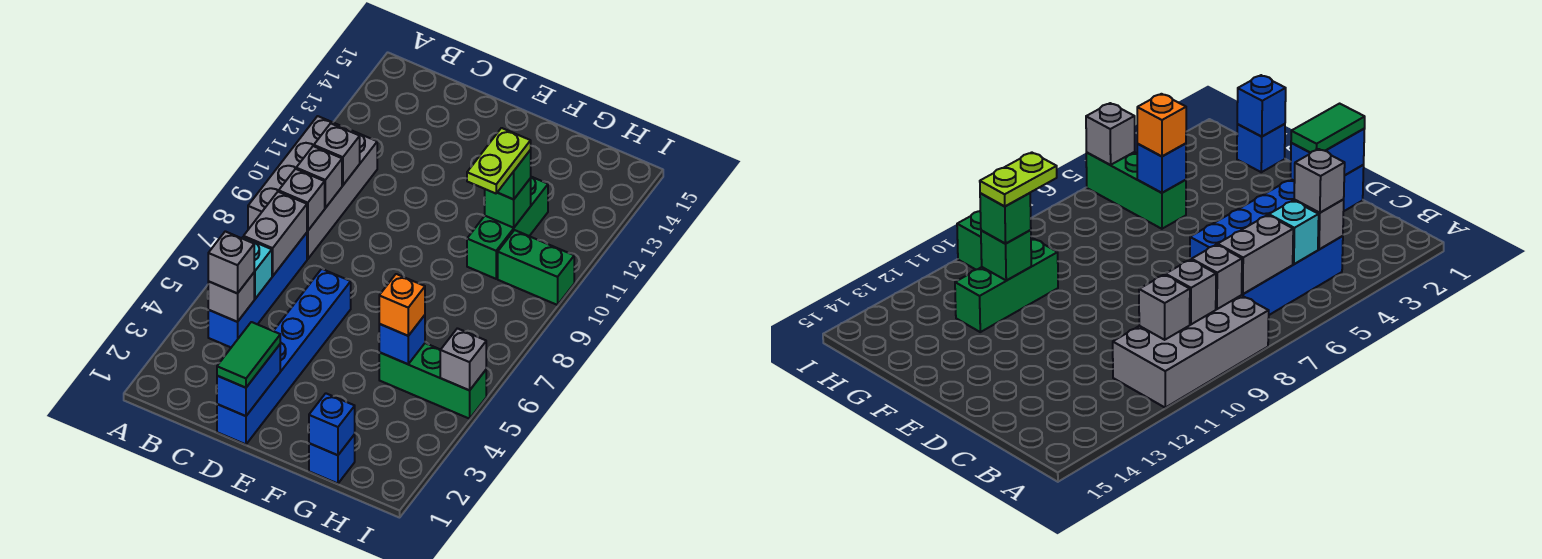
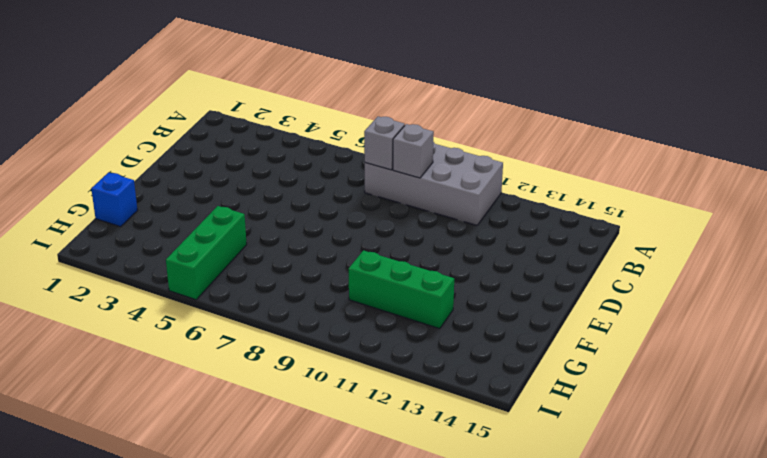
none -> blue 1x4 brick [208,233,307,347]
none -> blue 1x6 brick [217,269,351,444]
none -> green 1x2 brick [498,230,574,305]

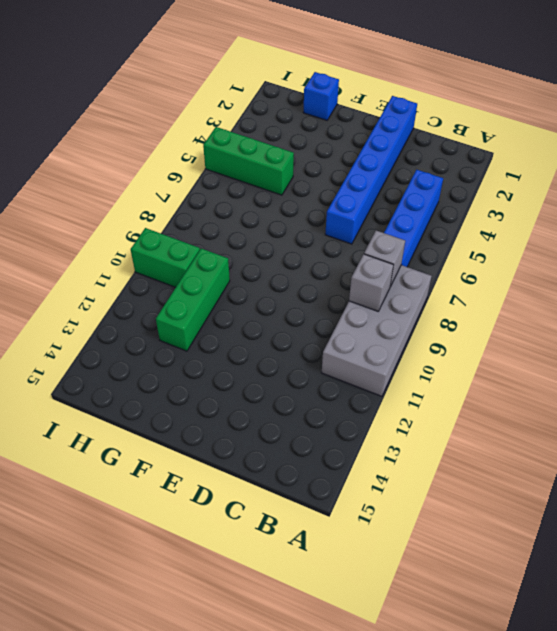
none -> grey 1x1 brick [208,273,254,322]
none -> cyan 1x1 brick [242,237,272,299]
none -> grey 1x2 brick [244,192,307,276]

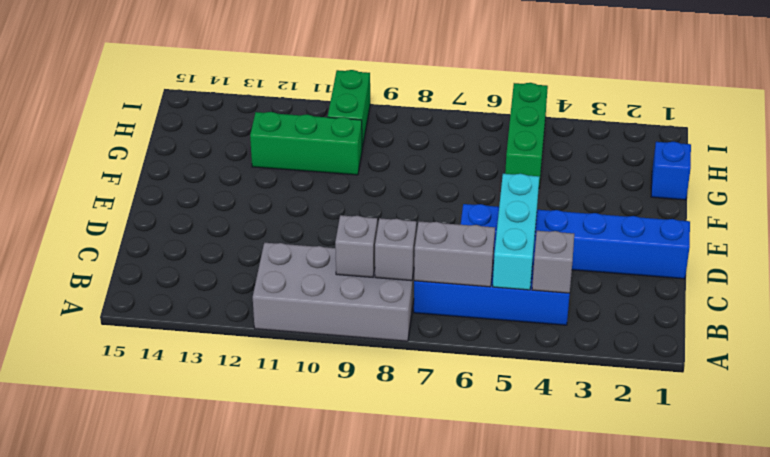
cyan 1x3 brick [493,174,539,290] -> cyan 1x1 brick [242,237,272,299]
none -> grey 1x1 brick [314,123,360,185]
none -> blue 1x2 brick [217,345,280,416]
none -> blue 1x1 brick [309,393,355,455]

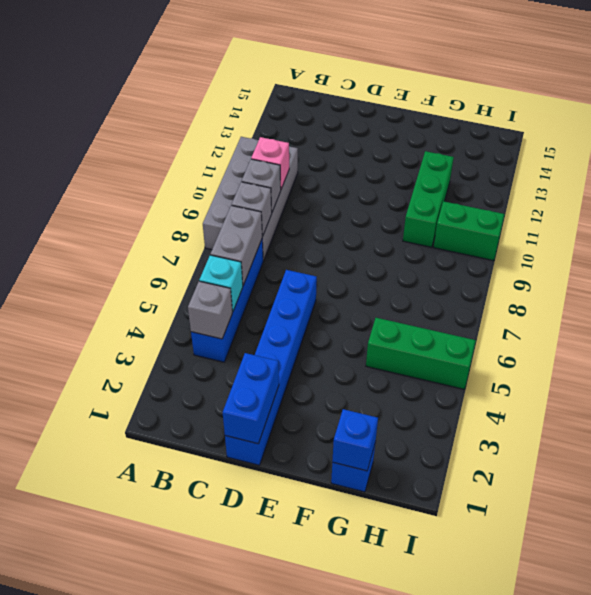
pink 1x1 brick [251,137,289,189] -> grey 1x1 brick [314,123,360,185]
none -> blue 1x1 brick [379,315,425,364]
none -> green 1x1 brick [485,178,531,228]
none -> grey 1x1 brick [440,328,486,390]

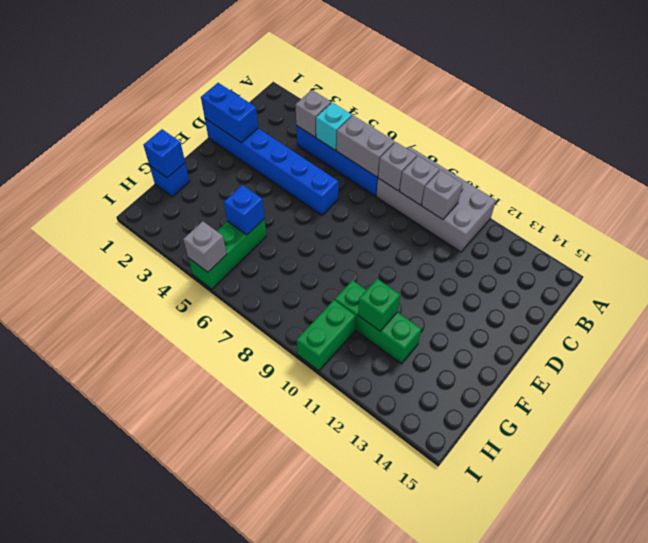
none -> grey 1x1 brick [208,231,254,293]
none -> green 1x2 tile [217,322,280,388]
none -> orange 1x1 brick [379,274,425,336]

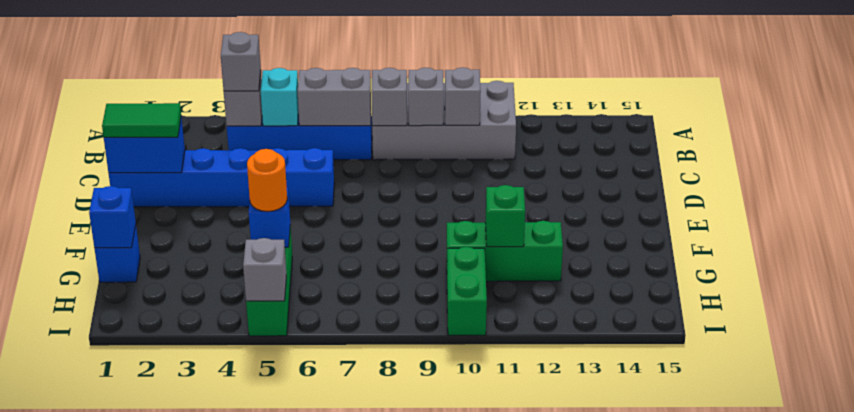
orange 1x1 round brick [247,149,287,212] -> orange 1x1 brick [379,274,425,336]
none -> green 1x1 brick [497,150,531,199]
none -> lime 1x2 plate [467,128,531,193]

